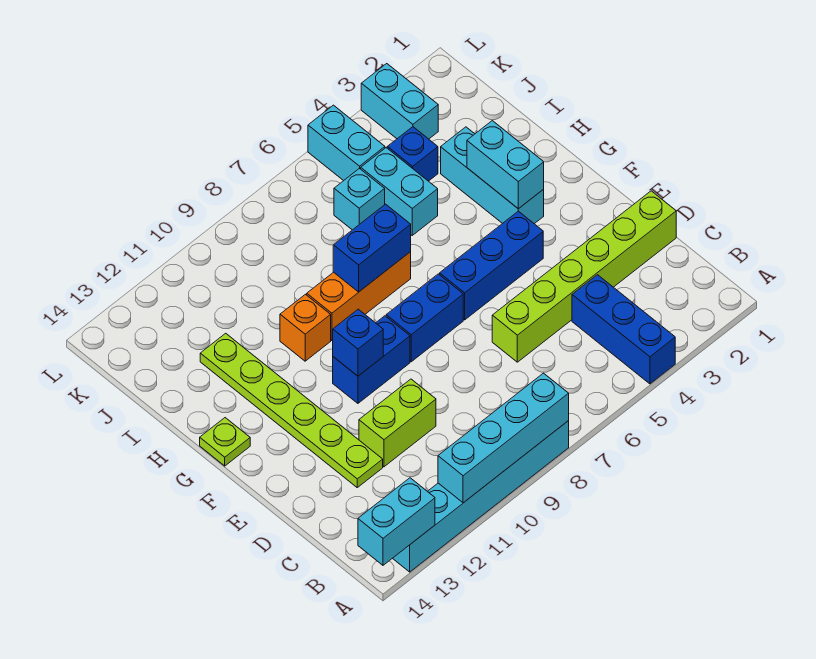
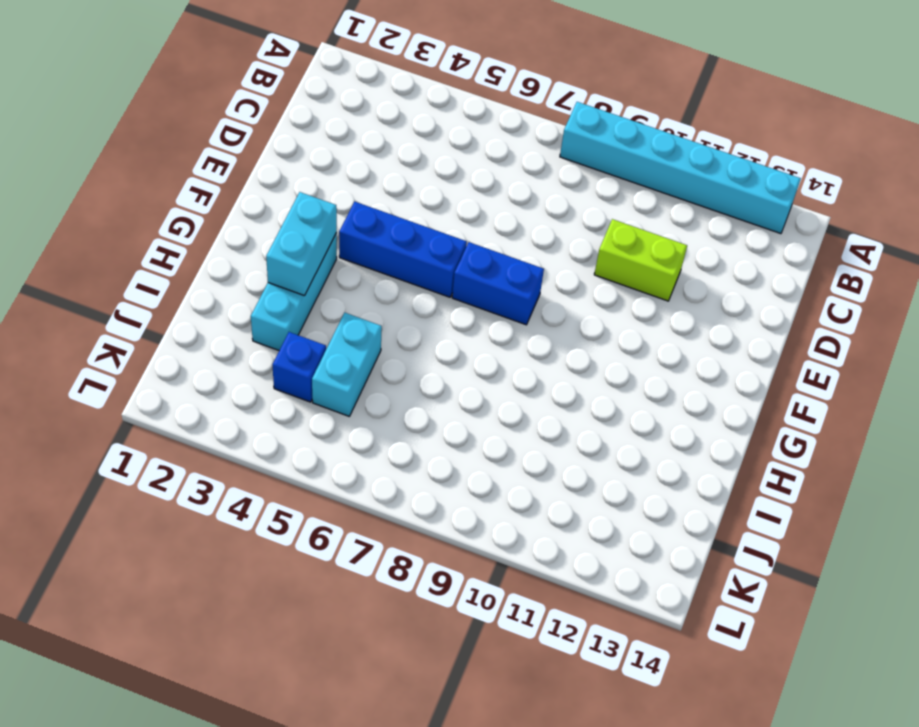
none -> blue 1x3 brick [572,275,675,384]
none -> lime 1x6 brick [492,191,676,362]
none -> lime 1x6 plate [200,333,383,487]

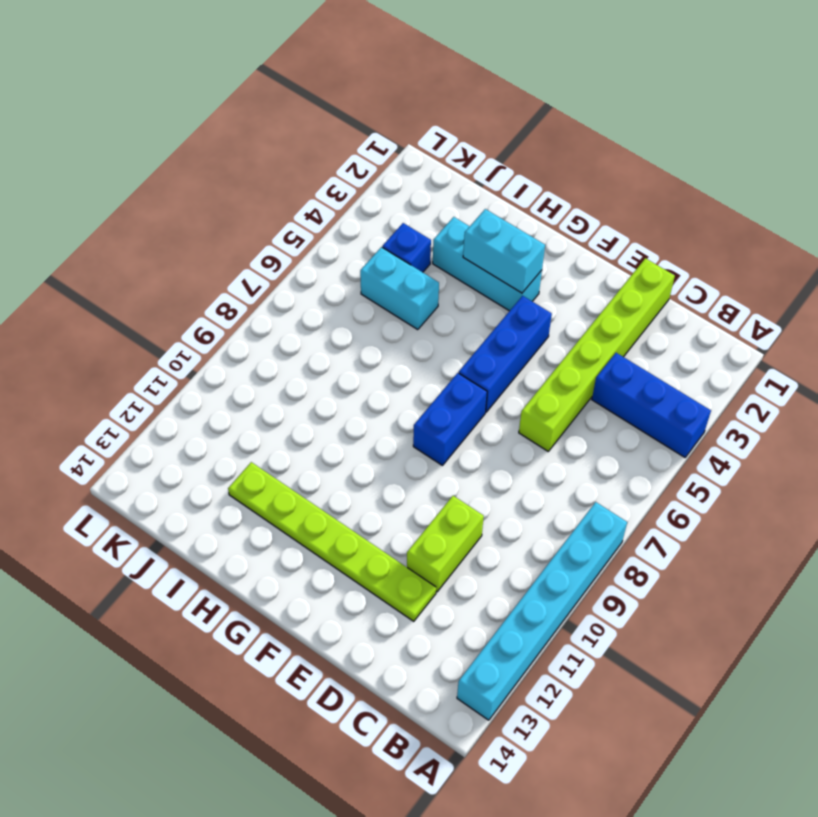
none -> blue 1x2 brick [333,316,410,403]
none -> lime 1x1 plate [200,418,250,466]
none -> orange 1x3 brick [307,252,411,340]

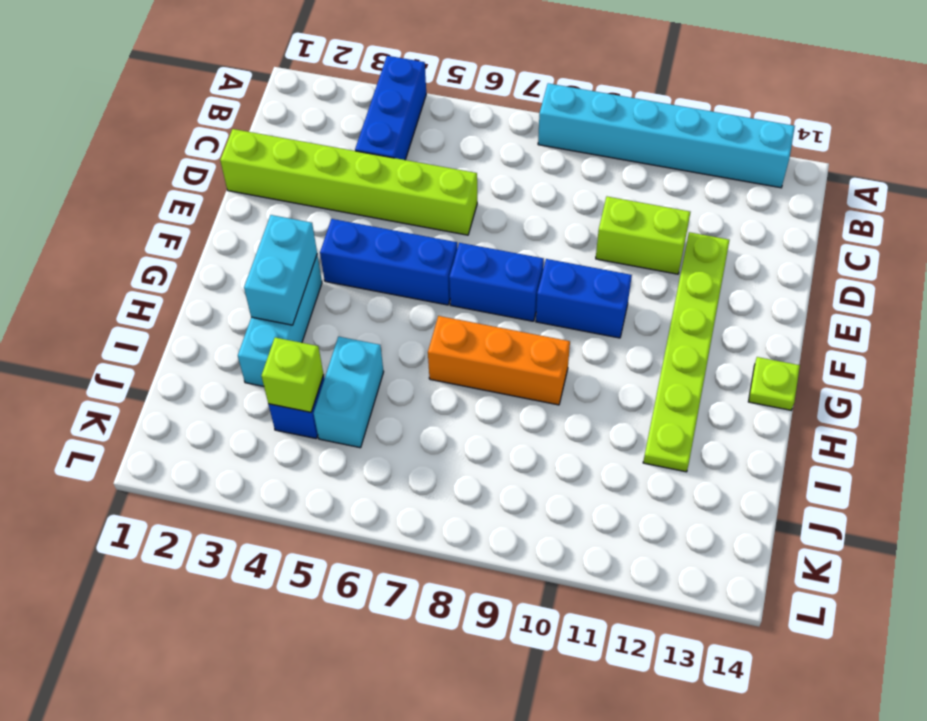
lime 1x1 brick [261,338,324,412] -> none
none -> orange 1x1 brick [280,294,331,361]
none -> cyan 1x1 brick [334,168,385,230]
none -> cyan 1x2 brick [361,64,438,139]

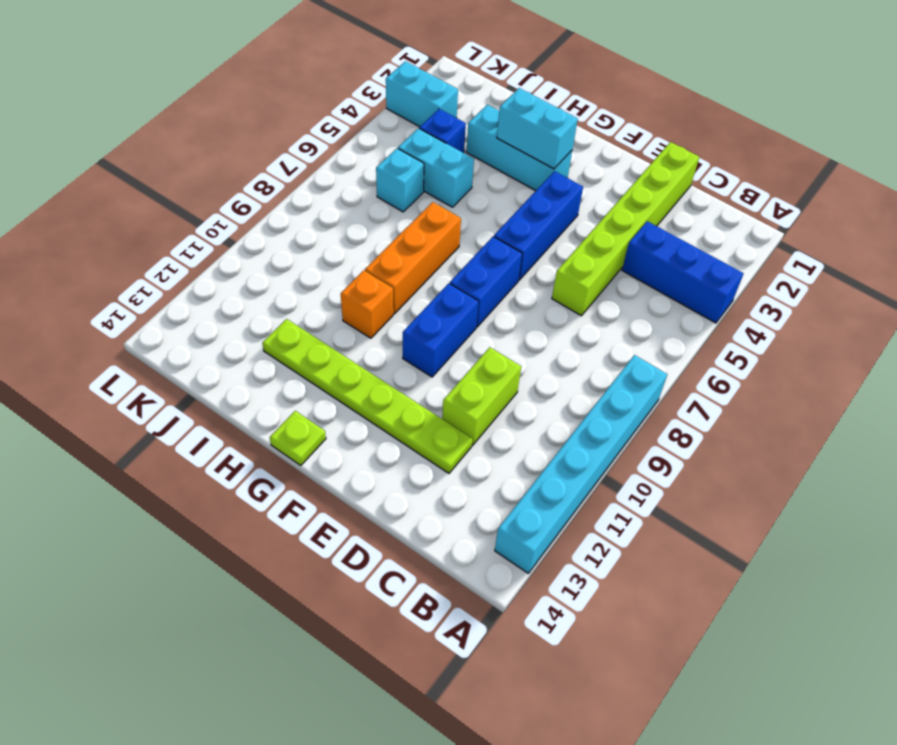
none -> cyan 1x2 brick [308,105,385,181]
none -> cyan 1x4 brick [438,373,569,503]
none -> cyan 1x2 brick [358,478,435,565]

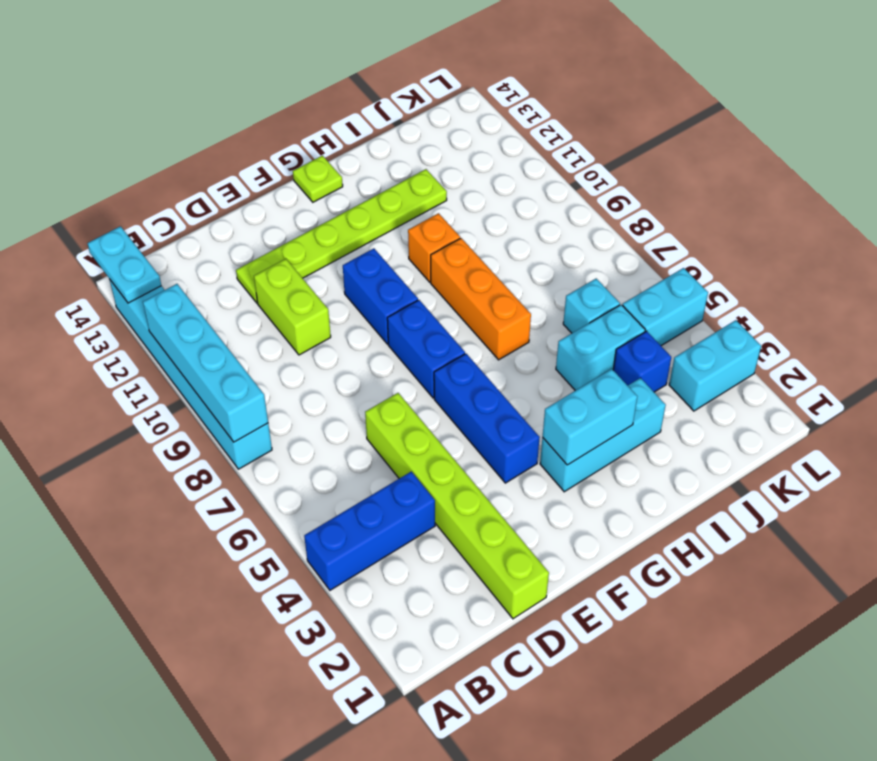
cyan 1x2 plate [88,226,161,303] -> cyan 1x2 brick [358,478,435,565]
none -> blue 1x1 brick [333,309,383,376]
none -> blue 1x2 brick [333,204,411,292]

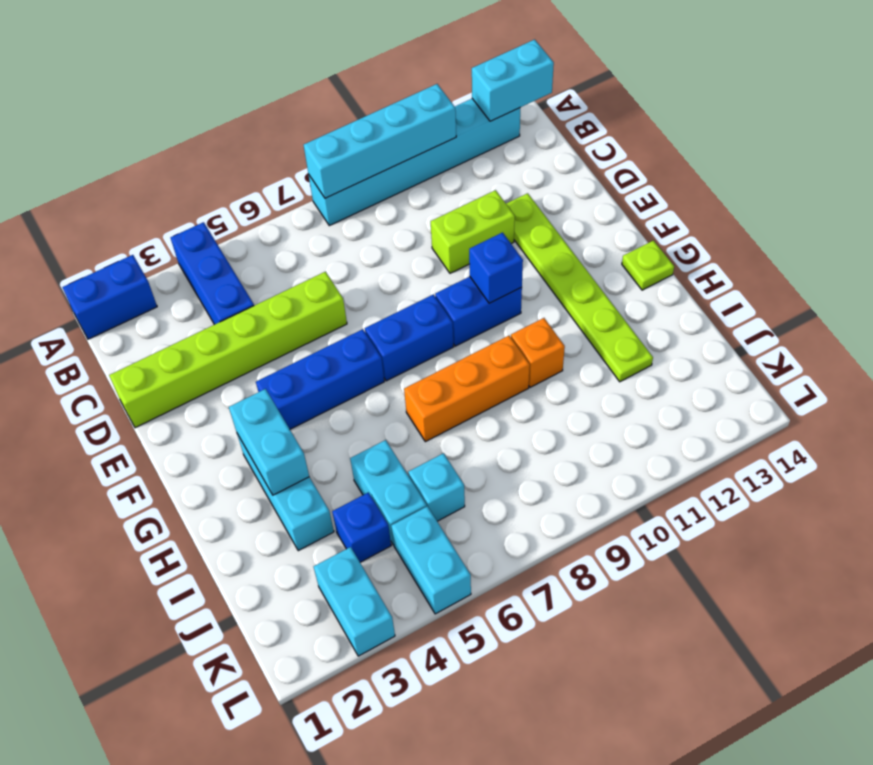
blue 1x2 brick [62,255,157,339] -> blue 1x2 brick moved to [333,204,411,292]

